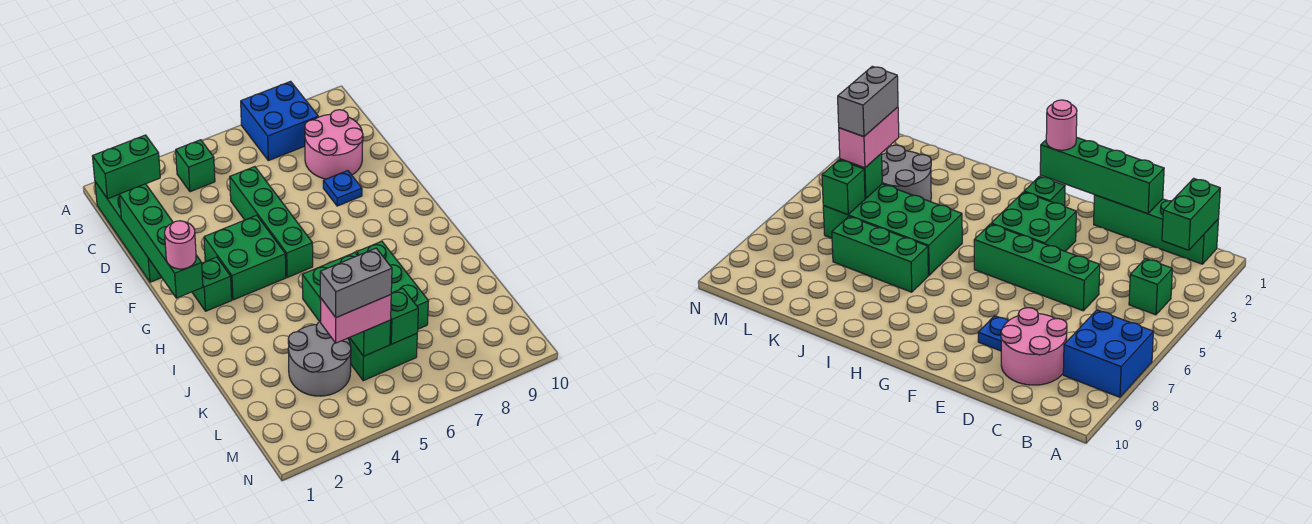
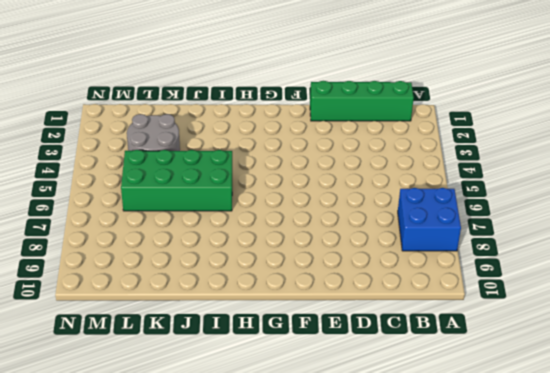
none -> green 1x1 brick [176,140,215,192]
none -> pink 2x2 round brick [305,110,363,179]
none -> green 1x4 brick [230,167,313,278]

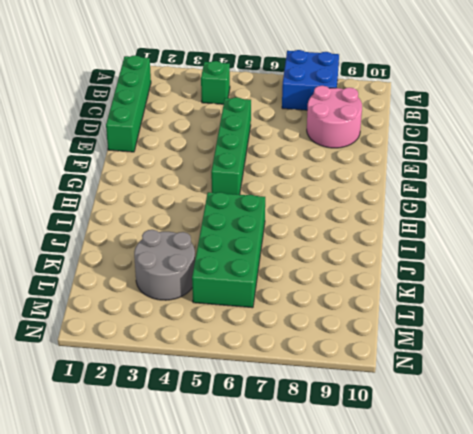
none -> blue 1x1 plate [323,171,362,206]
none -> green 2x2 brick [204,215,286,300]
none -> green 1x1 brick [192,257,232,311]

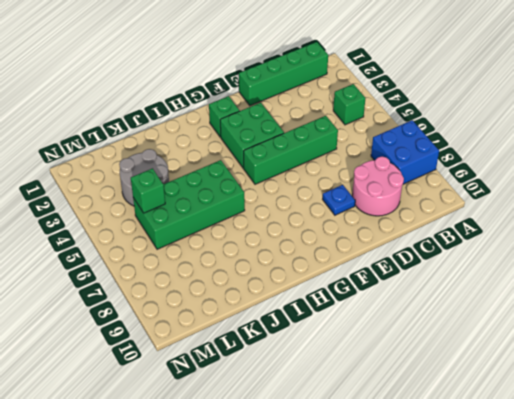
none -> green 1x3 brick [357,241,428,329]
none -> green 1x2 brick [92,135,160,199]
none -> green 1x4 brick [119,184,203,298]

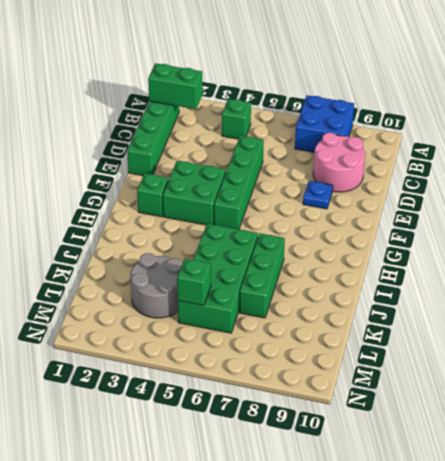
none -> green 1x4 brick [119,184,203,298]
none -> green 1x1 brick [390,288,418,344]
none -> pink 1x1 round brick [165,221,196,269]

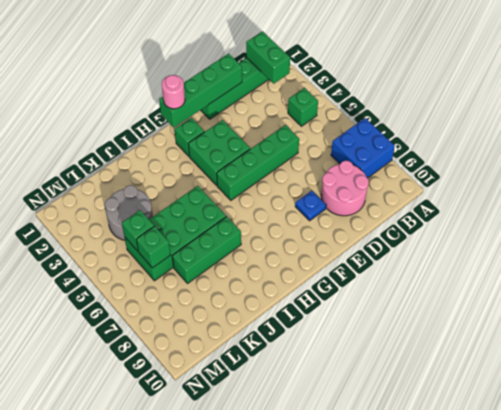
none -> pink 1x2 brick [320,295,391,343]
none -> grey 1x2 brick [320,248,392,318]

